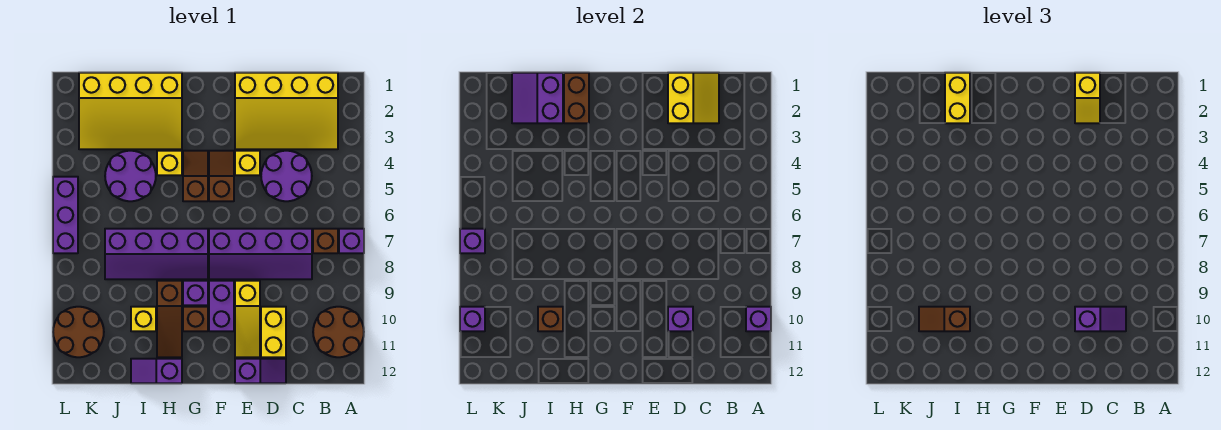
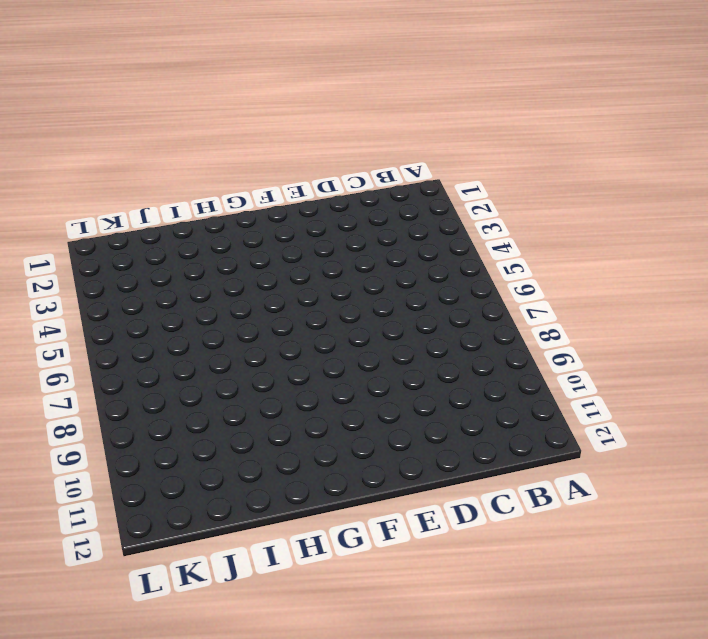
none -> purple 1x1 brick [339,229,364,253]
none -> brown 2x2 round brick [313,307,364,357]
none -> yellow 3x4 slope [235,73,338,149]
none -> brown 1x1 brick [313,229,338,253]

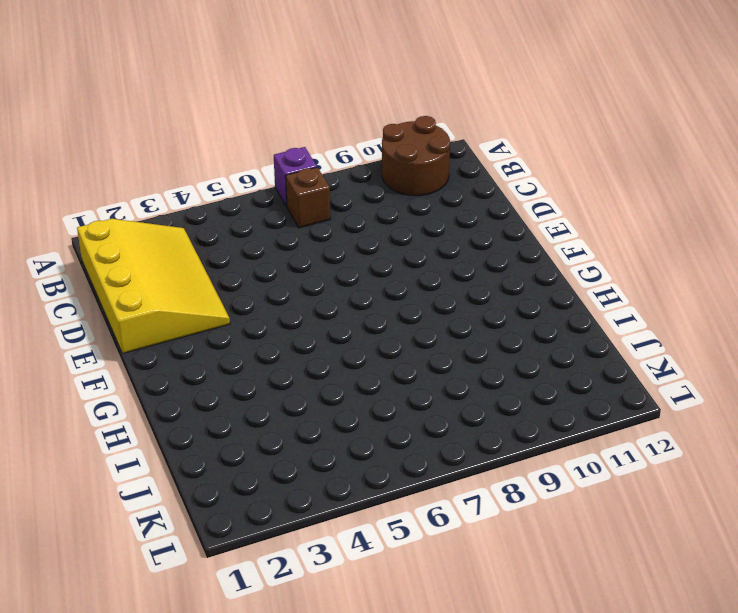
none -> purple 2x2 round brick [261,151,312,201]
none -> purple 2x4 slope [209,229,312,279]
none -> yellow 1x2 brick [261,307,286,357]
none -> purple 1x2 slope [235,359,286,383]

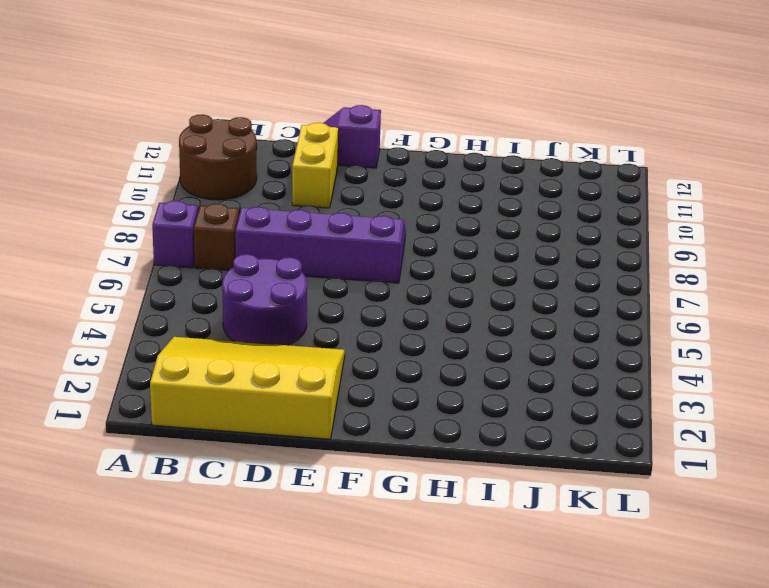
none -> yellow 1x1 brick [235,151,260,175]
none -> yellow 1x3 slope [235,281,260,357]
none -> brown 1x2 slope [209,151,234,201]
none -> purple 1x2 brick [209,281,234,331]

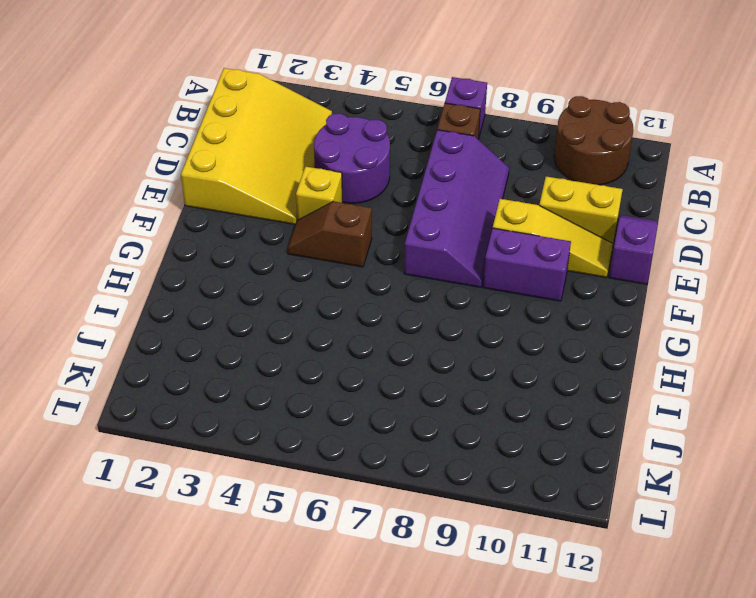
none -> brown 1x2 slope [183,151,208,201]
none -> purple 2x4 slope [105,229,208,279]
none -> purple 1x1 brick [183,281,208,305]
none -> brown 1x1 brick [183,307,208,331]

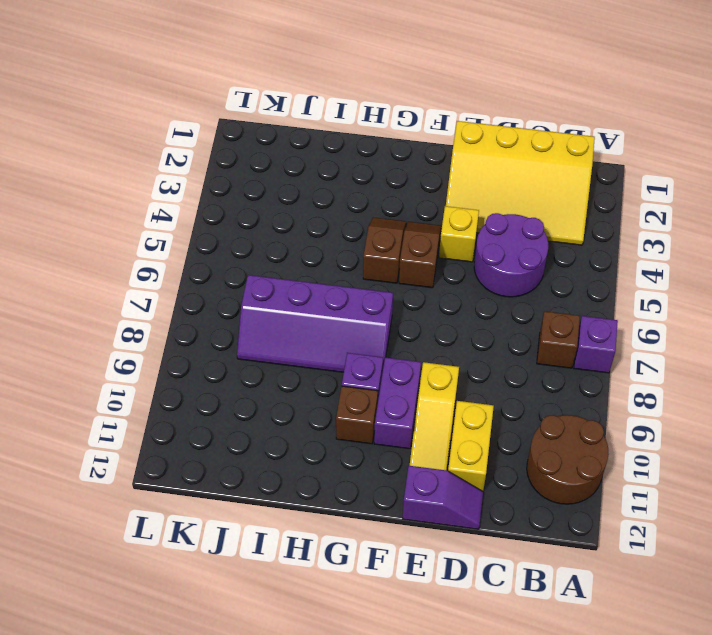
none -> purple 2x4 slope [209,229,312,279]
none -> yellow 3x4 slope [79,73,182,149]
none -> yellow 1x1 brick [157,151,182,175]
none -> brown 1x3 slope [157,281,182,357]

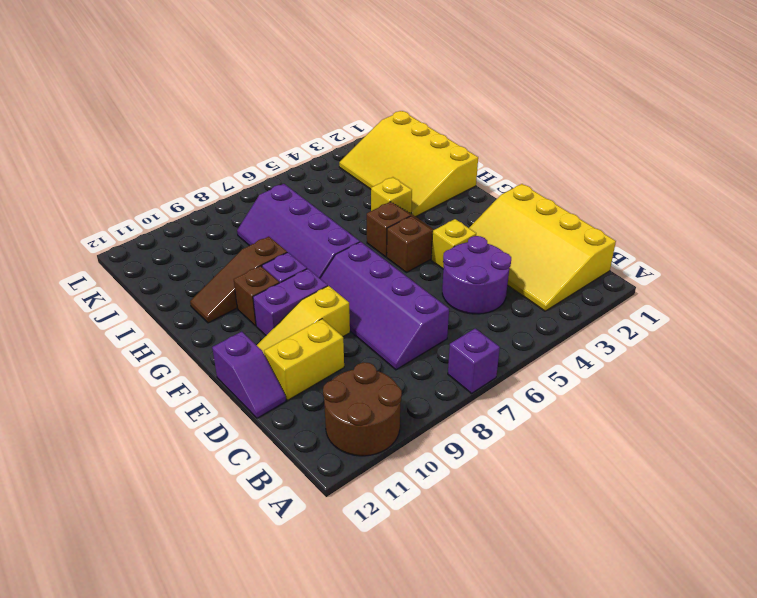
none -> brown 1x1 brick [313,229,338,253]
none -> purple 1x2 slope [131,359,182,383]
none -> purple 2x2 round brick [105,151,156,201]
none -> yellow 1x1 brick [131,307,156,331]

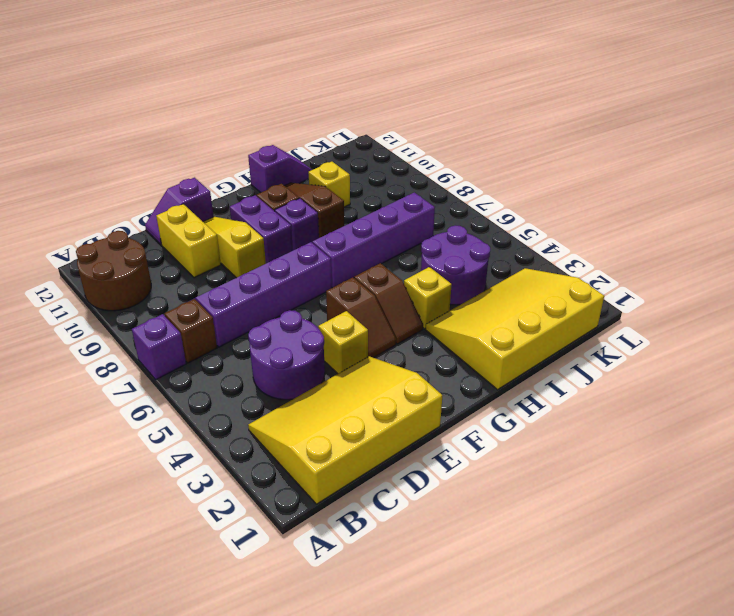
none -> brown 2x2 round brick [53,307,104,357]
none -> purple 1x3 brick [53,177,78,253]
none -> purple 1x1 brick [746,307,771,331]
none -> yellow 2x2 slope [668,73,719,123]

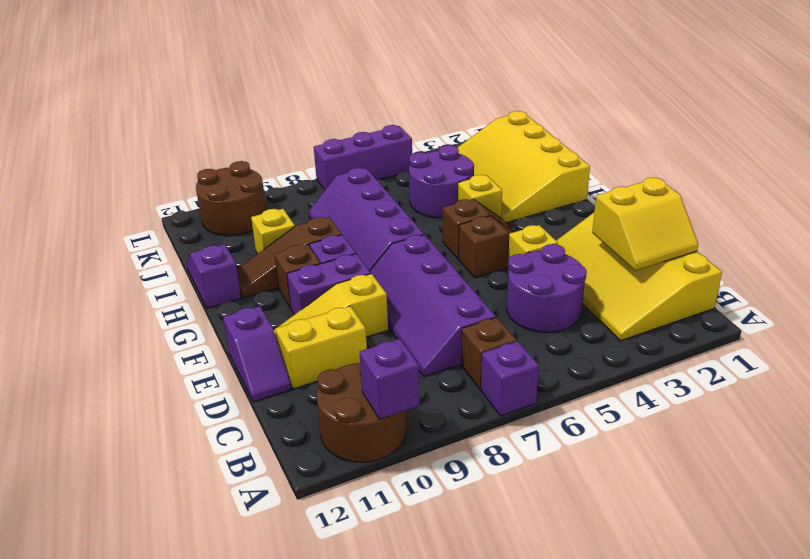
none -> purple 1x1 brick [668,307,693,331]
none -> brown 1x2 brick [564,73,589,123]
none -> purple 2x2 slope [512,73,563,123]
none -> brown 1x1 brick [538,307,563,331]

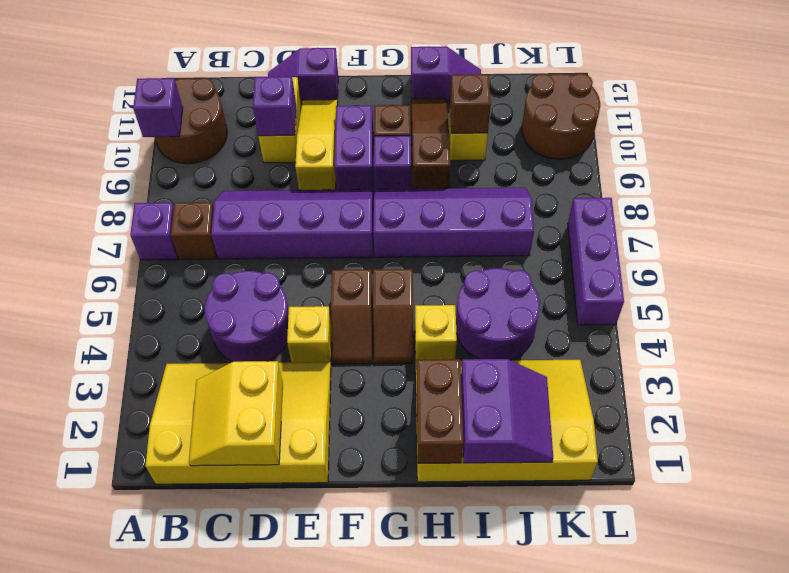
none -> purple 1x1 brick [460,229,485,253]
none -> purple 1x1 brick [460,307,485,331]
none -> purple 1x2 slope [1075,307,1126,331]
none -> yellow 1x2 slope [1075,73,1100,123]

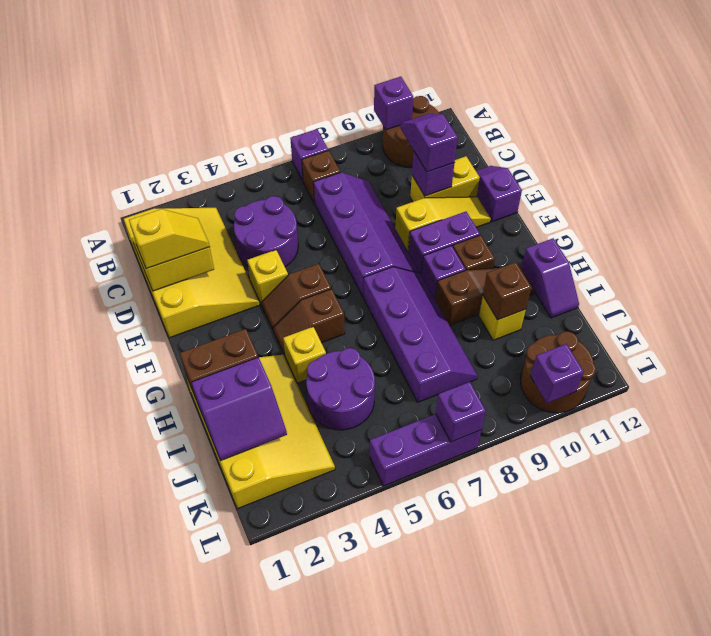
none -> yellow 1x2 brick [945,73,970,123]
none -> brown 1x2 slope [919,307,970,331]

